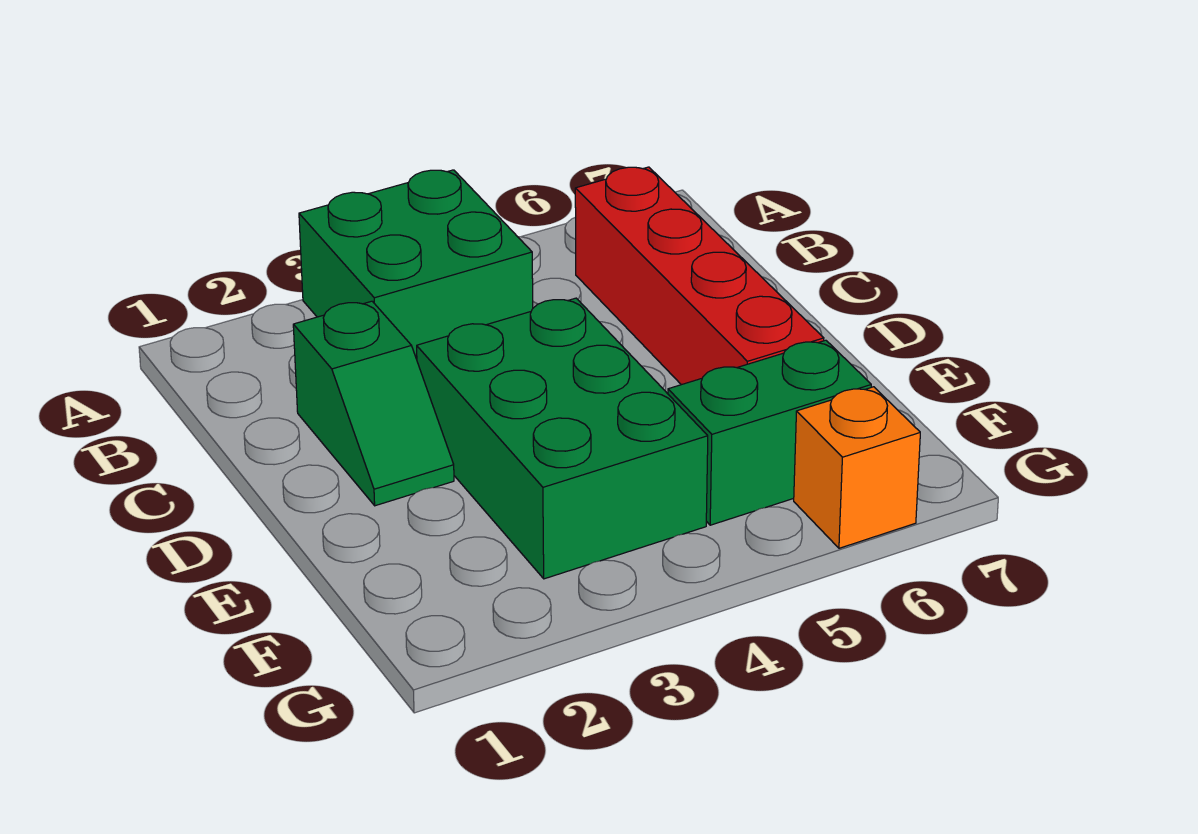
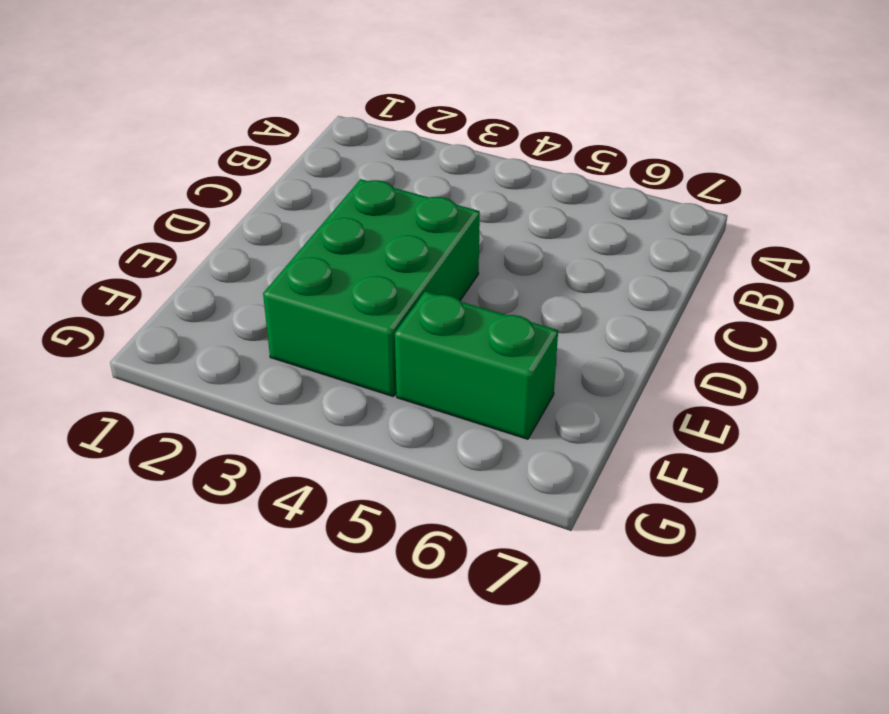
none -> green 2x2 brick [299,170,533,359]
none -> red 1x4 brick [575,167,824,385]

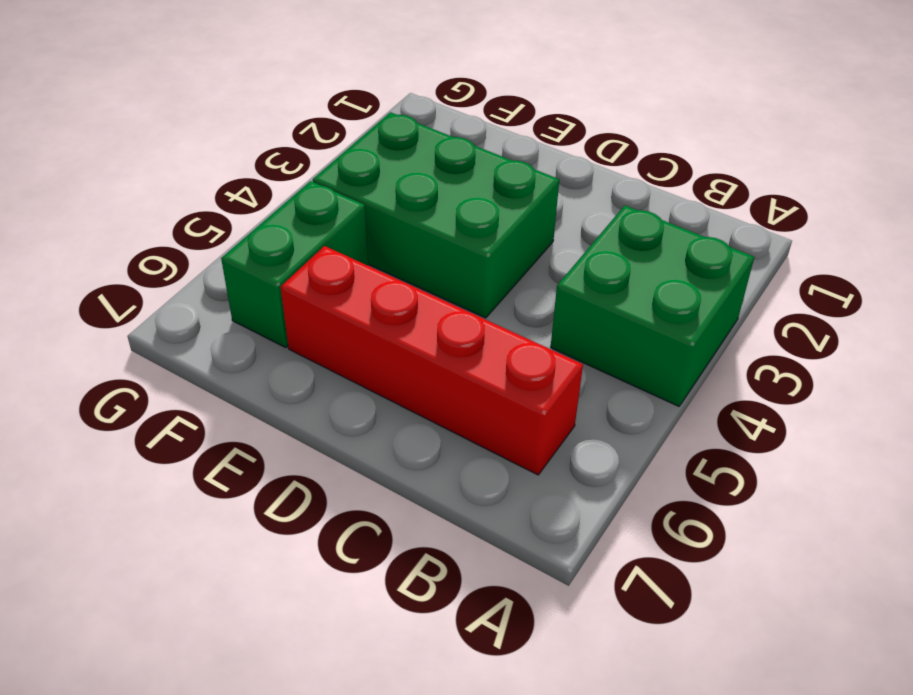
none -> green 1x2 slope [293,301,454,506]
none -> orange 1x1 brick [794,387,920,548]

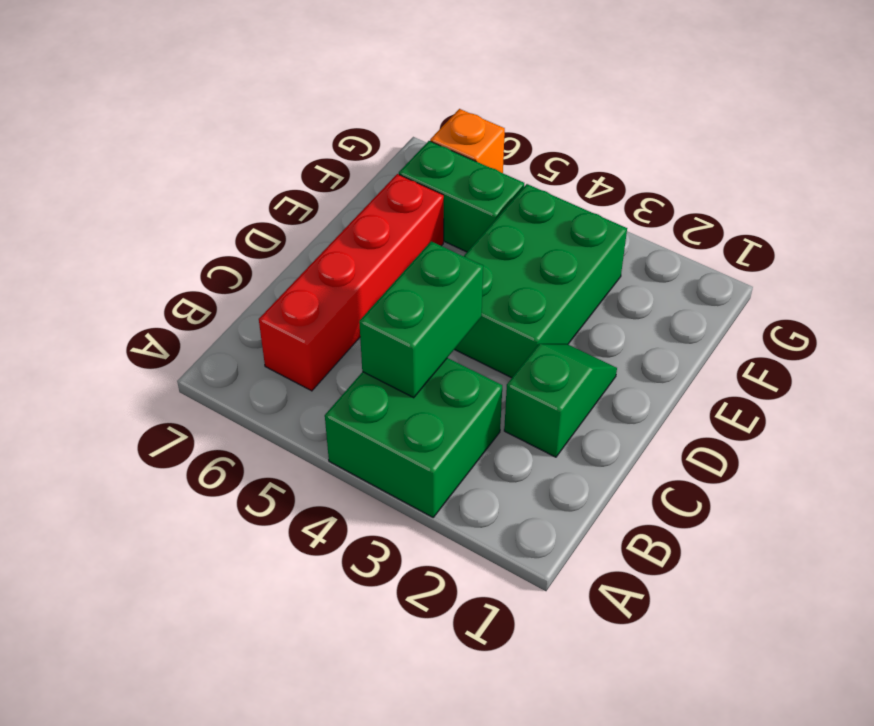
green 1x2 brick [359,241,483,398] -> none

